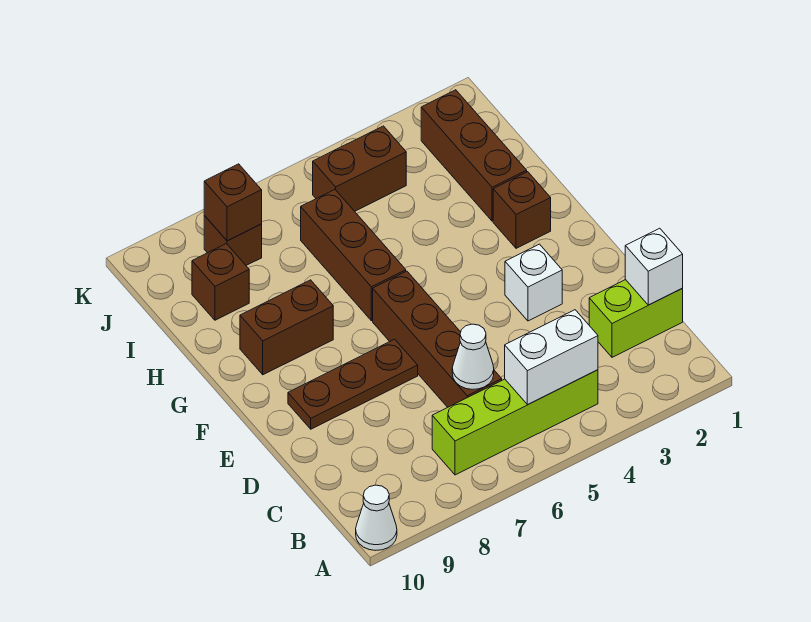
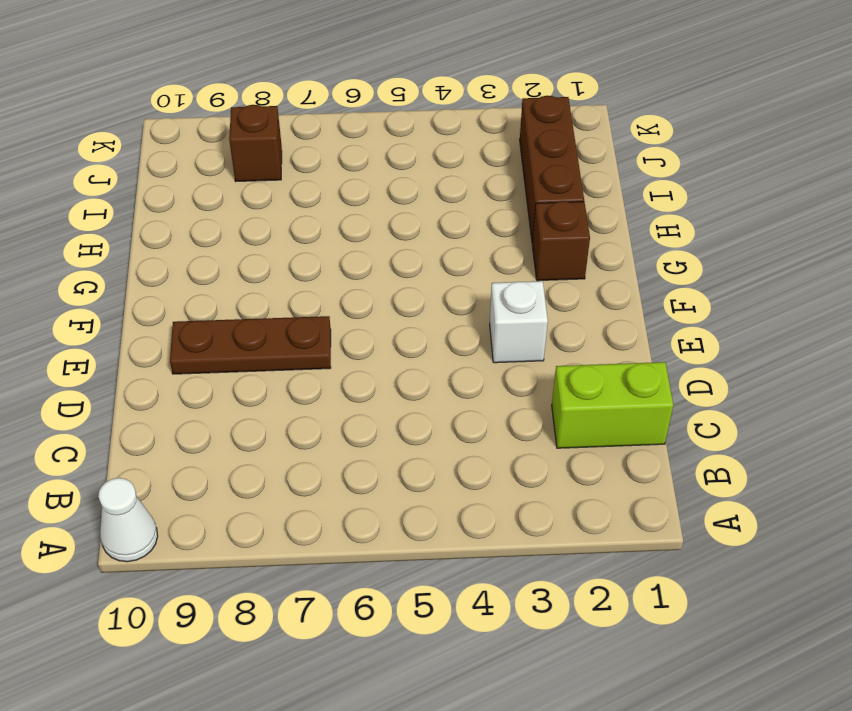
none -> lime 1x4 brick [432,370,598,475]
none -> brown 1x4 brick [373,271,502,407]
none -> brown 1x3 brick [301,190,406,321]

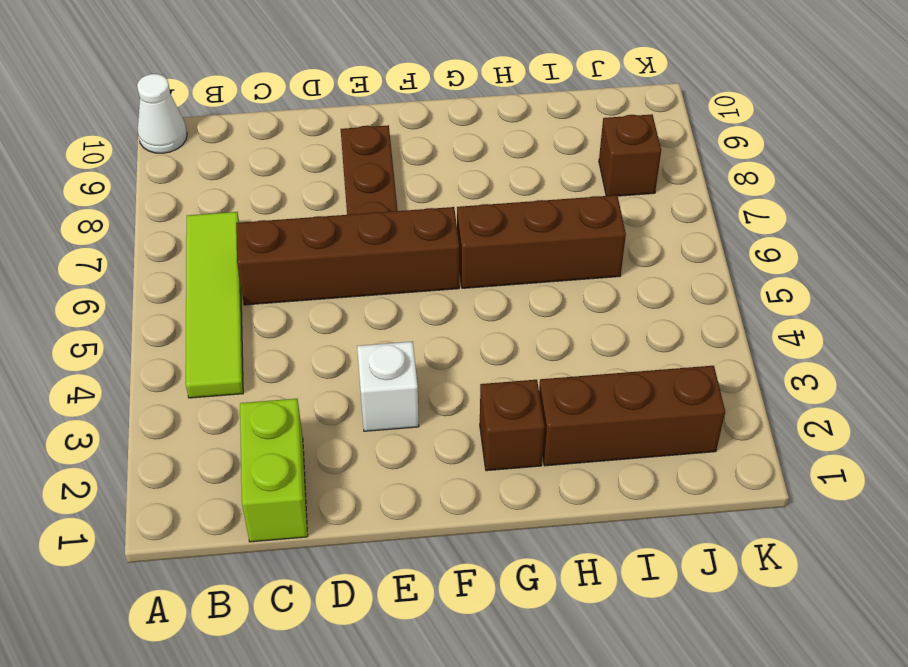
lime 1x4 tile [186,212,243,398] -> lime 1x4 brick [432,370,598,475]
none -> brown 1x2 brick [240,280,333,375]
none -> brown 1x1 brick [192,244,249,320]
none -> brown 1x2 brick [313,126,406,211]

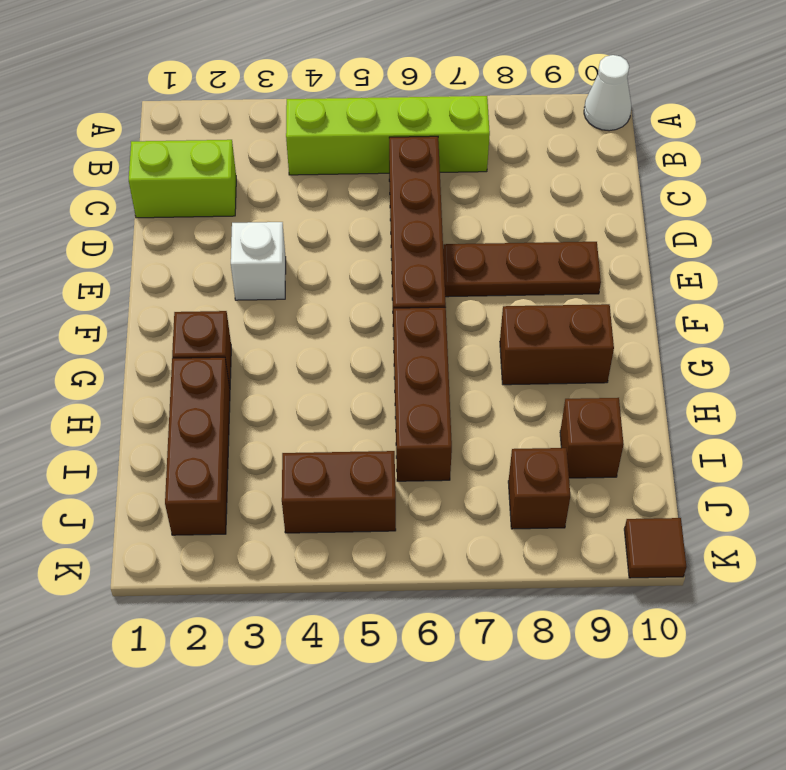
brown 1x1 tile [624,518,687,578] -> none
none -> white 1x2 brick [505,310,598,405]
none -> white 1x1 brick [625,228,683,305]
none -> white 1x1 cone [452,324,494,389]

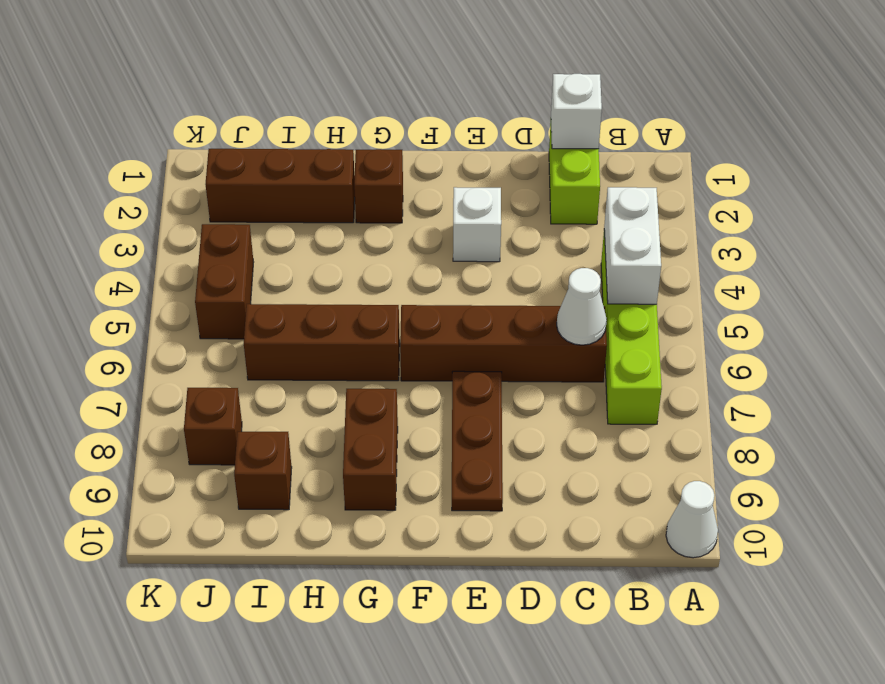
none -> brown 1x1 brick [204,164,262,241]

